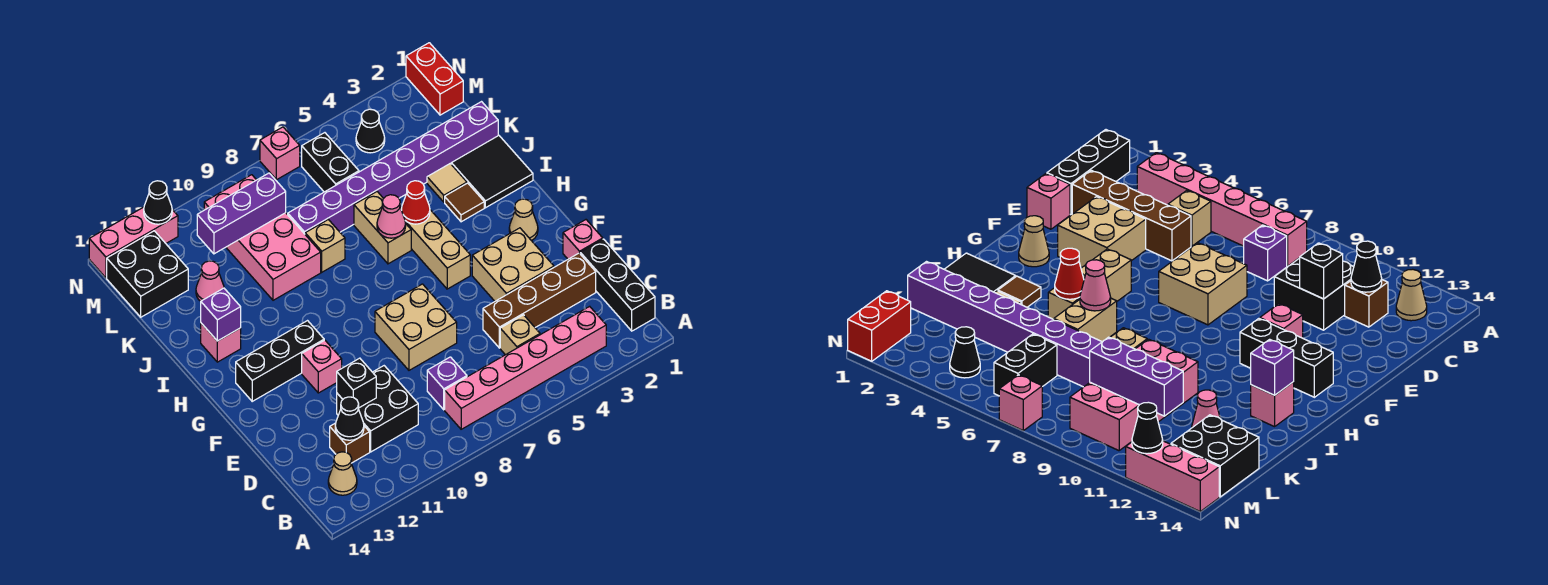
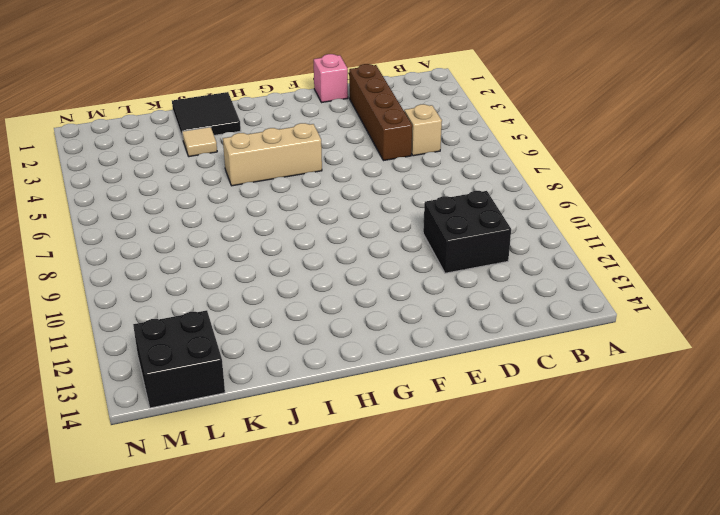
none -> black 1x3 brick [580,239,655,331]
none -> pink 1x6 brick [445,306,606,429]
none -> tan 1x1 cone [328,452,357,495]
none -> purple 1x1 brick [427,357,467,410]

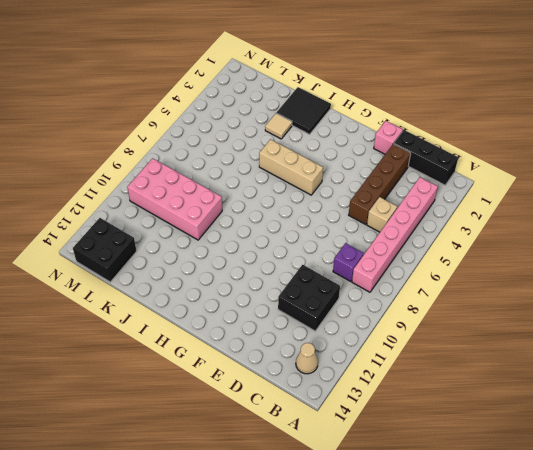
none -> brown 1x1 brick [330,423,370,463]
none -> tan 2x2 brick [472,228,554,301]
none -> tan 2x2 brick [375,284,457,370]
none -> pink 1x1 brick [302,340,342,393]

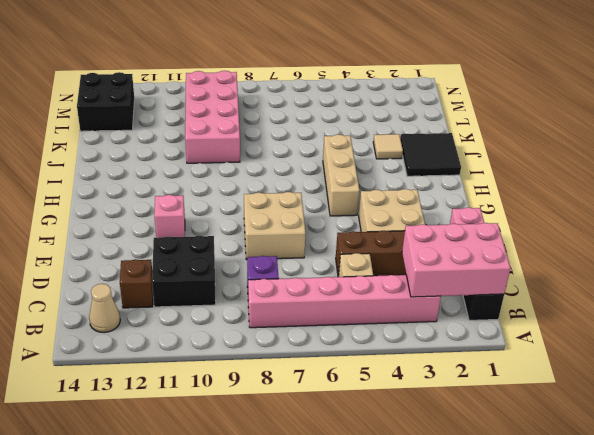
pink 2x3 brick [402,223,510,297] -> none
none -> tan 1x1 cone [509,199,538,241]
none -> black 1x3 brick [236,321,324,401]
none -> brown 1x1 tile [445,183,484,222]
none -> tan 1x2 brick [354,192,411,264]

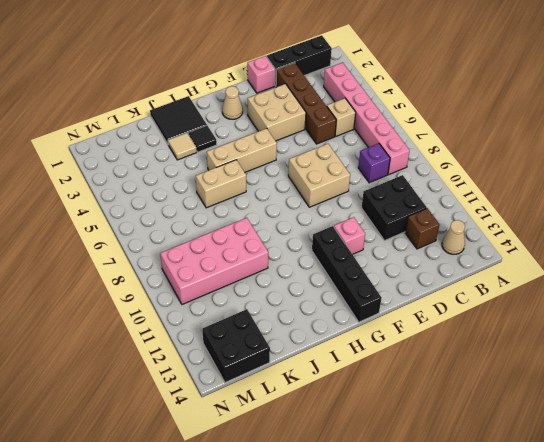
black 1x4 brick [312,226,381,322] -> black 1x3 brick [236,321,324,401]
black 1x1 tile [188,125,217,152] -> brown 1x1 tile [445,183,484,222]
none -> pink 1x1 brick [201,323,241,362]
none -> tan 1x1 brick [305,220,345,272]
none -> purple 1x8 brick [288,102,498,234]
none -> pink 1x1 cone [196,261,224,301]

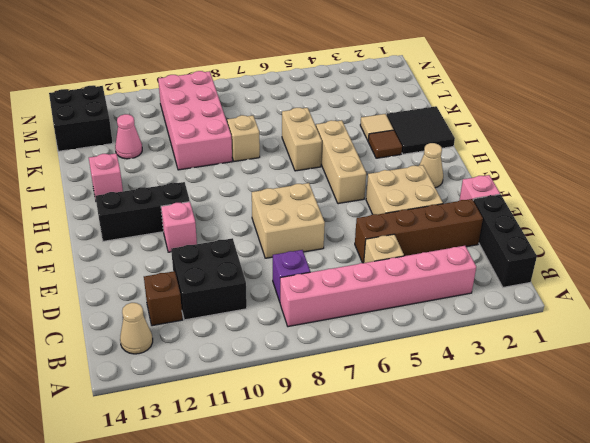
none -> purple 1x8 brick [288,102,498,234]
none -> black 1x2 brick [302,133,359,192]
none -> red 1x2 brick [406,43,463,115]
none -> black 1x1 cone [356,109,385,153]

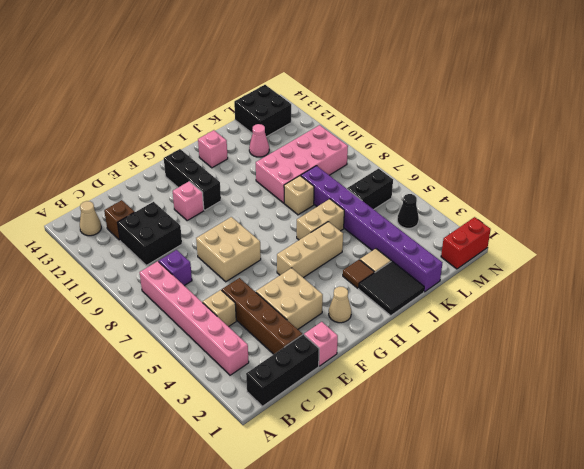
none -> pink 1x1 brick [260,127,300,180]
none -> pink 1x3 brick [89,207,178,278]
none -> black 1x1 cone [335,397,364,440]
none -> black 1x1 brick [337,358,376,408]

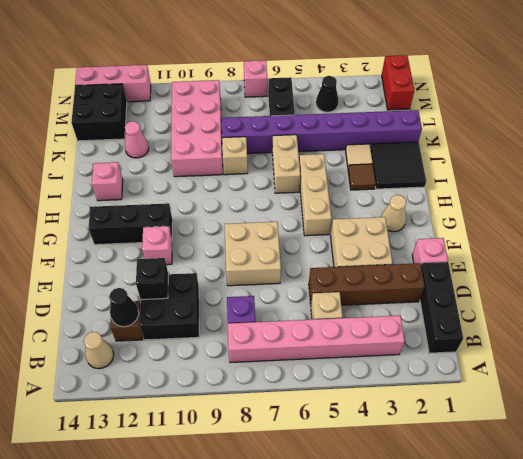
none -> red 1x1 cone [401,181,430,224]
none -> pink 1x1 cone [377,195,406,238]
none -> purple 1x1 brick [201,288,241,341]
none -> purple 1x3 brick [197,173,286,254]

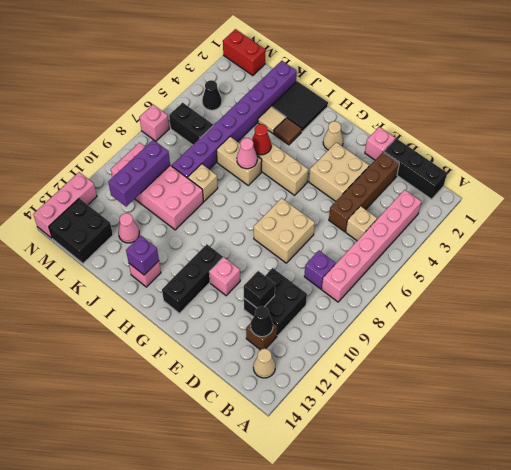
none -> black 1x1 cone [144,181,172,224]

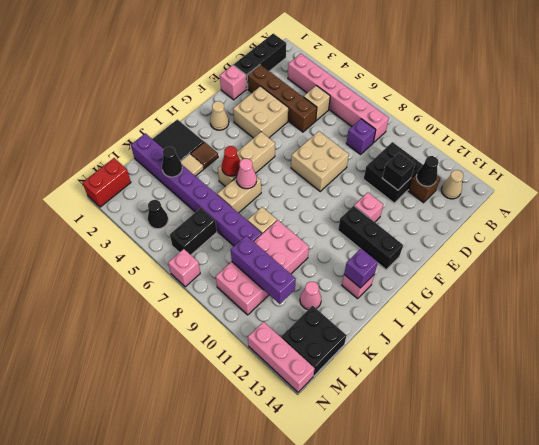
black 1x1 cone [162,147,182,177] -> black 1x1 cone moved to [144,181,172,224]

